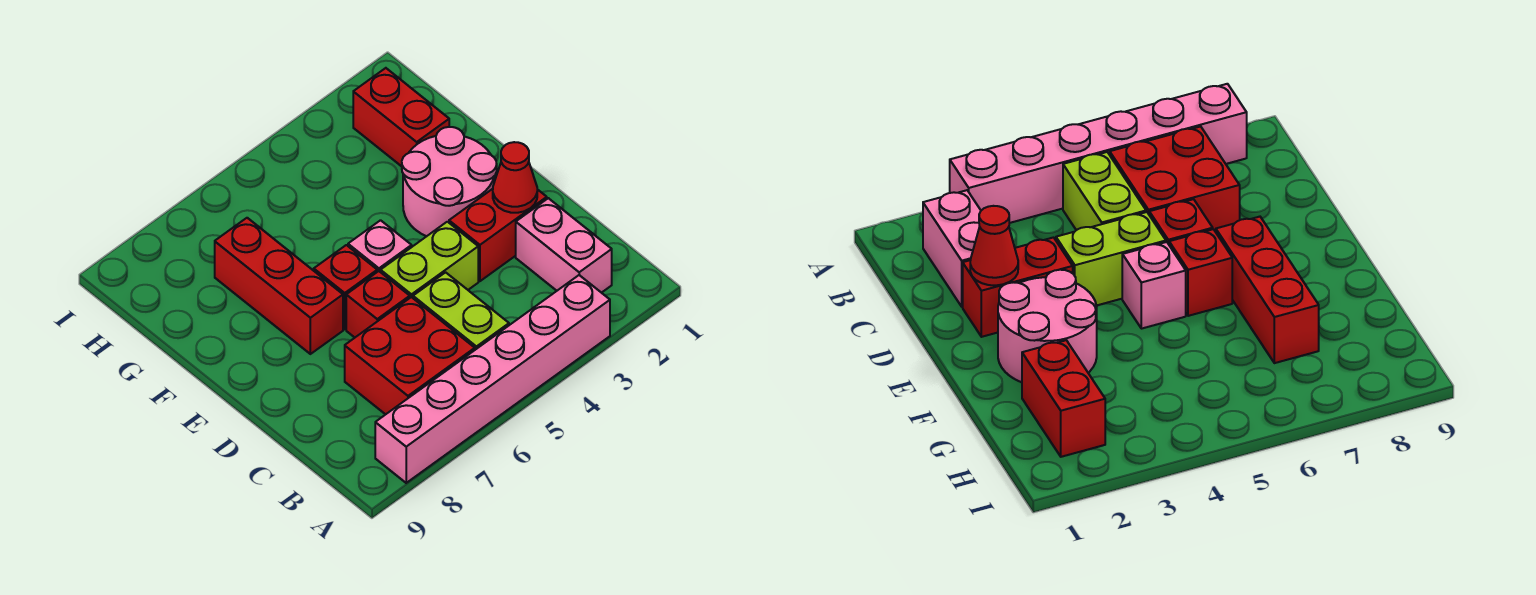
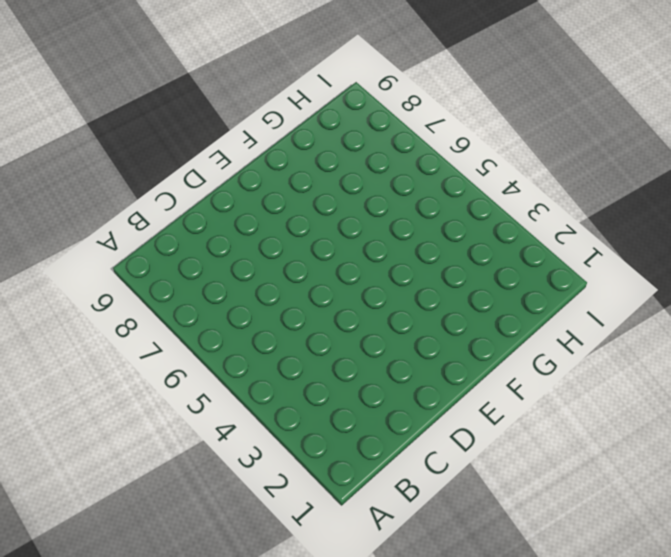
none -> pink 1x6 brick [375,275,610,483]
none -> pink 1x2 brick [516,198,612,293]
none -> lime 1x2 brick [413,272,509,350]

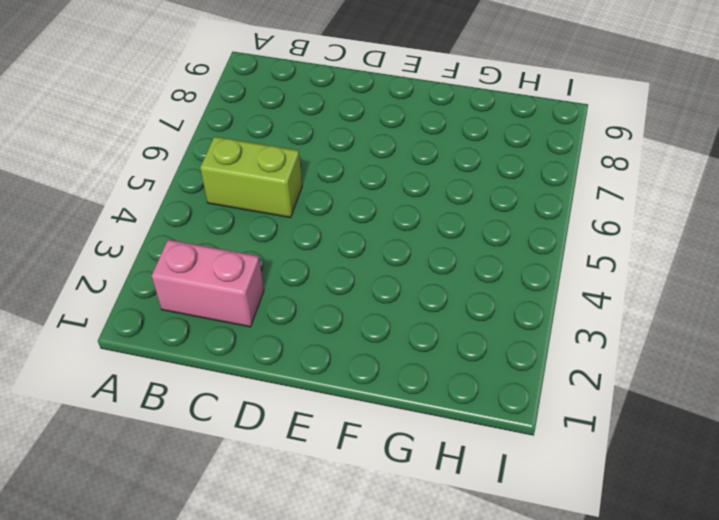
none -> pink 1x6 brick [375,275,610,483]
none -> red 2x2 brick [345,297,475,414]
none -> red 1x2 brick [449,189,547,281]

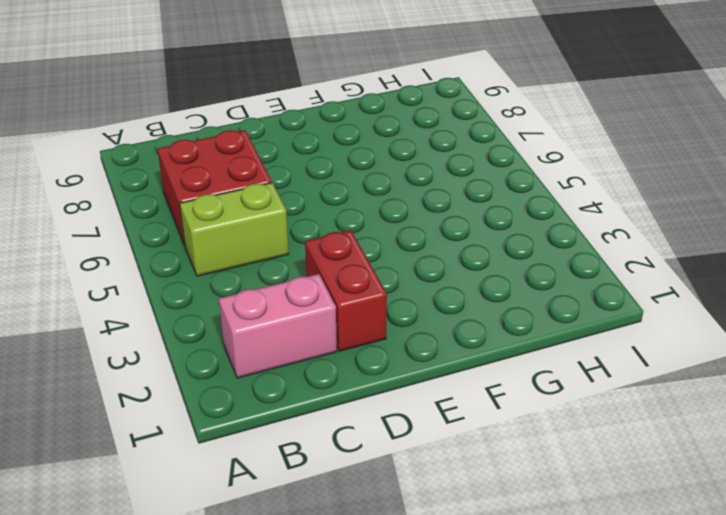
none -> pink 1x6 brick [375,275,610,483]
none -> lime 1x2 brick [381,222,478,298]
none -> red 1x1 brick [346,271,410,337]

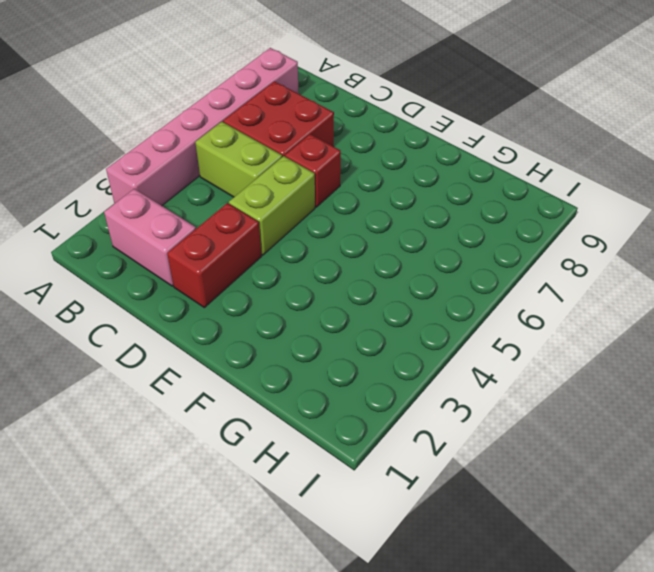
none -> pink 2x2 round brick [402,127,497,236]
none -> pink 1x1 brick [348,220,412,272]
none -> red 1x1 brick [314,245,377,329]

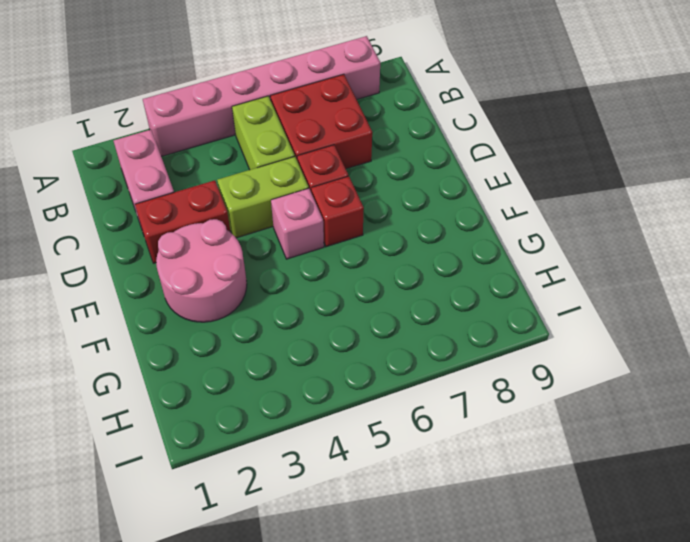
none -> red 1x3 brick [215,218,343,354]
none -> red 1x2 brick [353,68,449,166]
none -> red 1x1 cone [493,142,537,213]

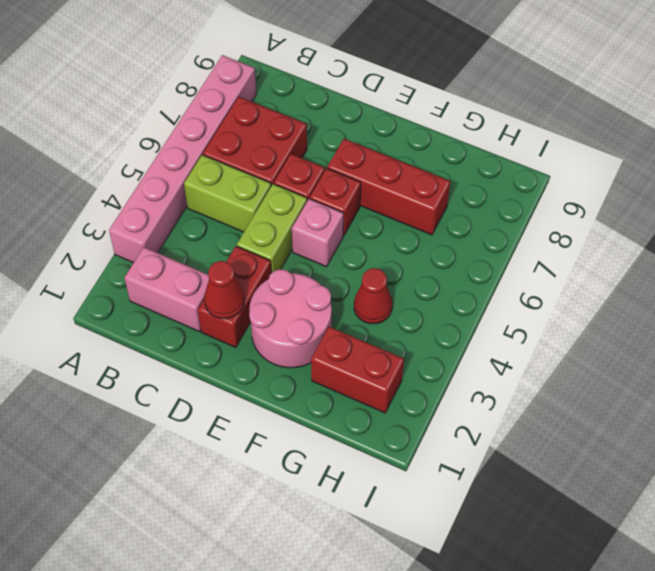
red 1x1 cone [354,268,392,324] -> none

